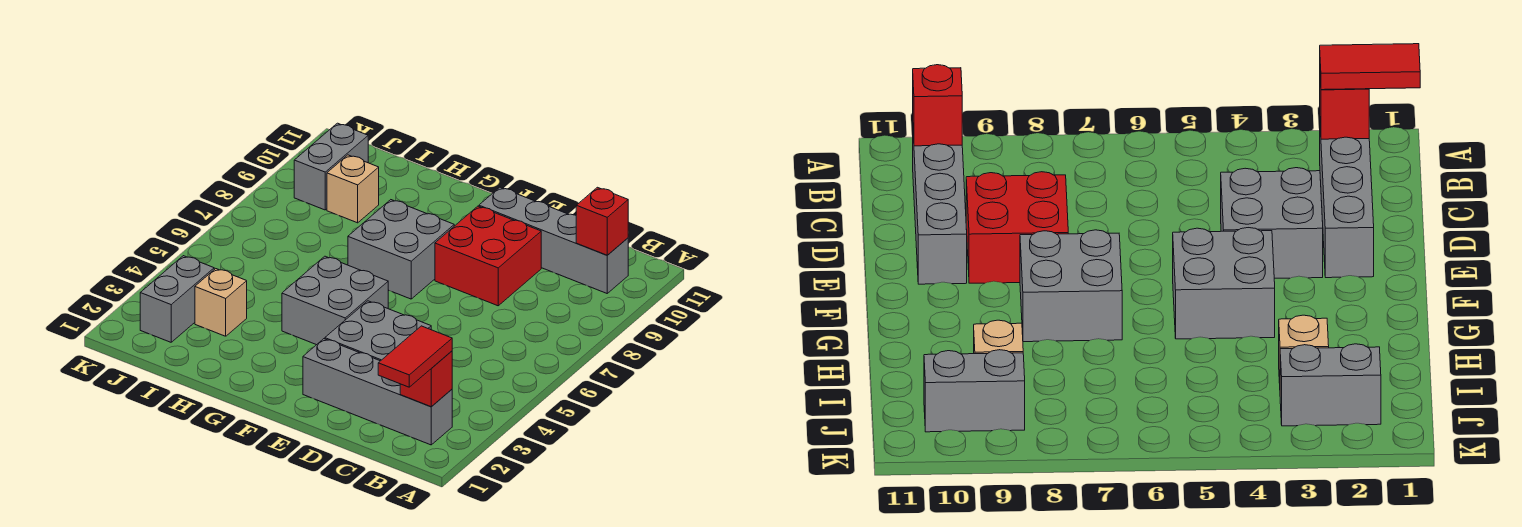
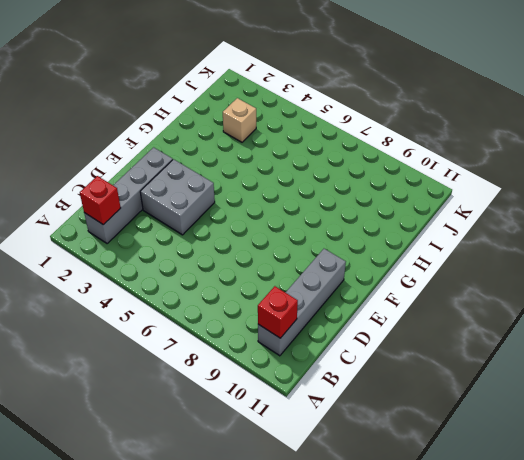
none -> red 2x2 brick [435,206,541,306]
none -> grey 2x2 brick [282,256,389,345]
none -> grey 2x2 brick [348,200,454,299]

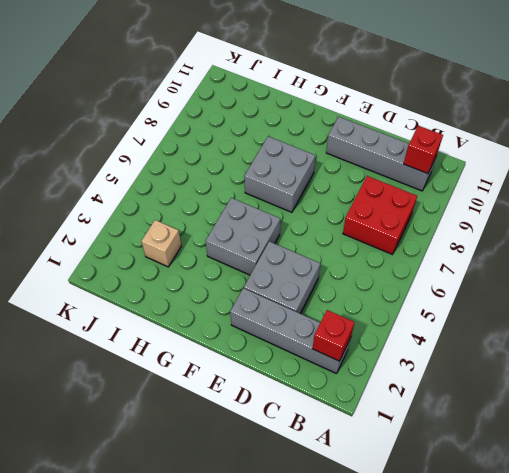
red 2x2 brick [343,176,417,254] -> red 2x2 brick moved to [435,206,541,306]
none -> tan 1x1 brick [327,155,379,223]
none -> grey 1x2 brick [140,256,214,342]
none -> grey 1x2 brick [294,123,368,210]

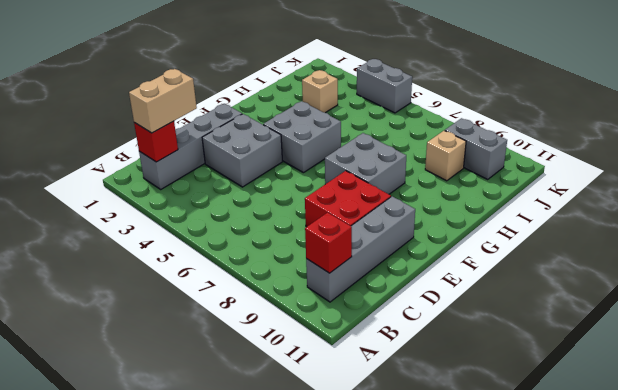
tan 1x2 brick [129,69,197,133] -> red 1x2 tile [378,326,452,387]
grey 1x2 brick [357,59,412,113] -> grey 1x2 brick moved to [140,256,214,342]

